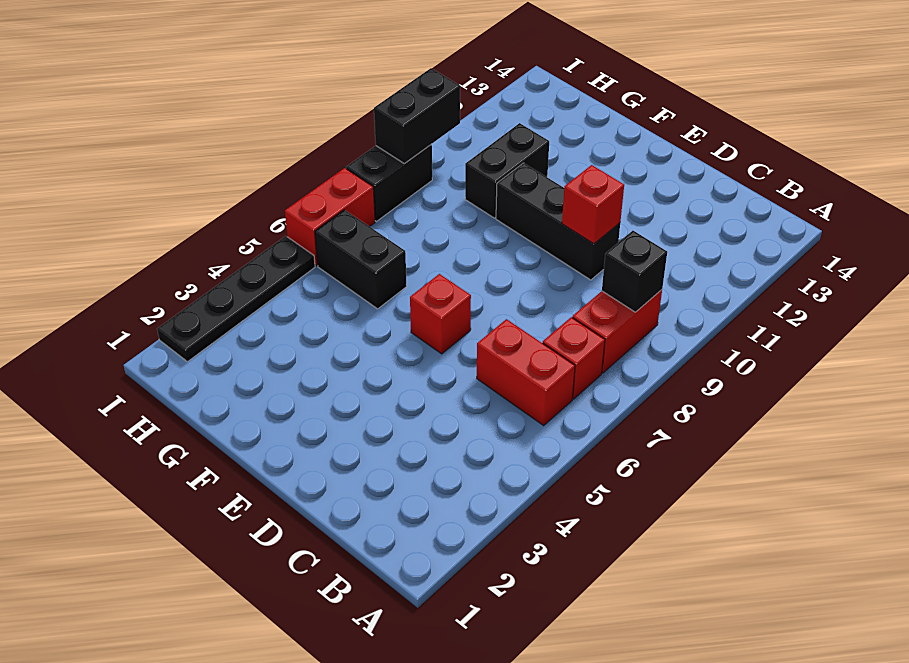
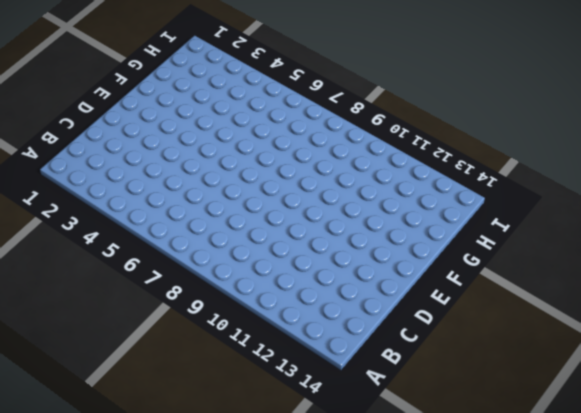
none -> red 1x2 brick [477,319,575,425]
none -> red 1x1 brick [543,317,605,399]
none -> red 1x2 brick [572,290,662,373]

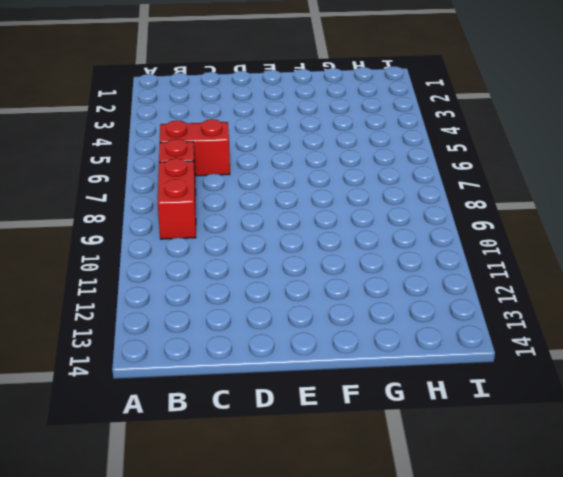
none -> black 1x3 brick [496,163,620,280]
none -> red 1x1 brick [410,274,471,354]
none -> black 1x2 brick [315,210,407,309]

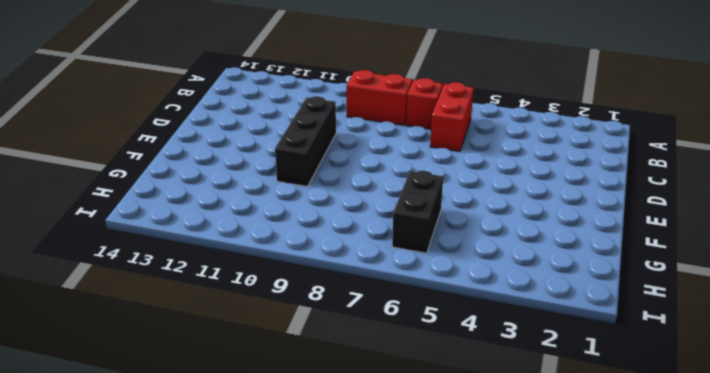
none -> red 1x1 brick [410,274,471,354]
none -> black 1x2 brick [465,123,549,218]
none -> black 1x4 plate [157,236,315,362]

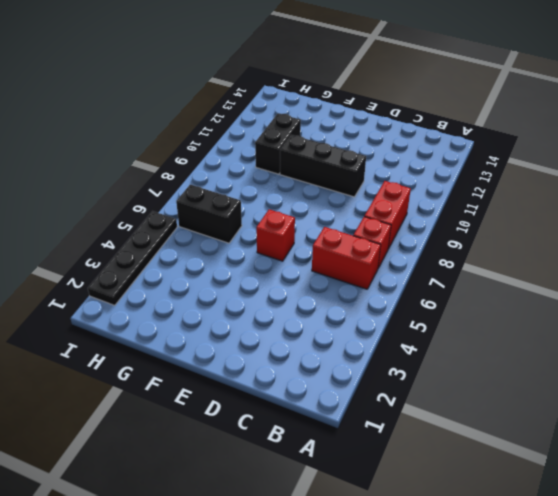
none -> red 1x2 brick [285,168,375,266]
none -> black 1x2 brick [346,144,432,221]
none -> black 1x1 brick [602,231,667,312]

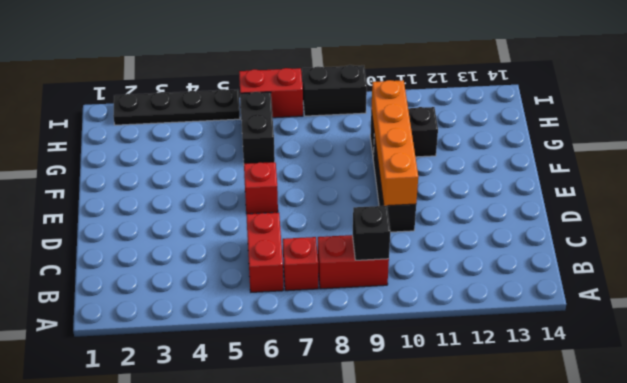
orange 1x4 brick [371,80,418,206] -> red 1x1 brick [562,165,624,244]
none -> black 1x2 brick [374,68,460,164]

